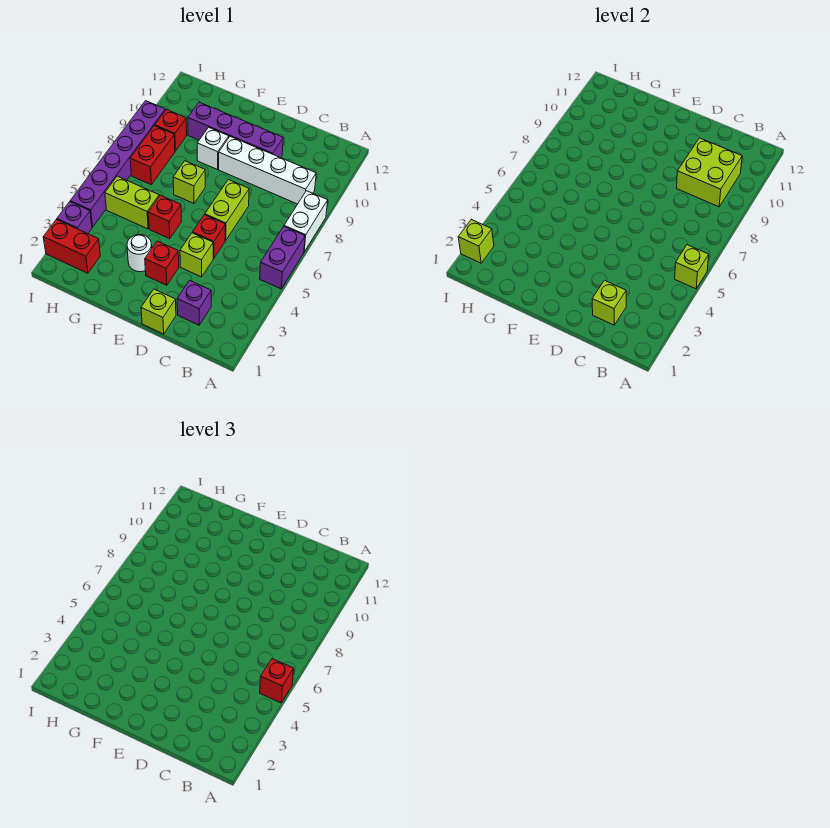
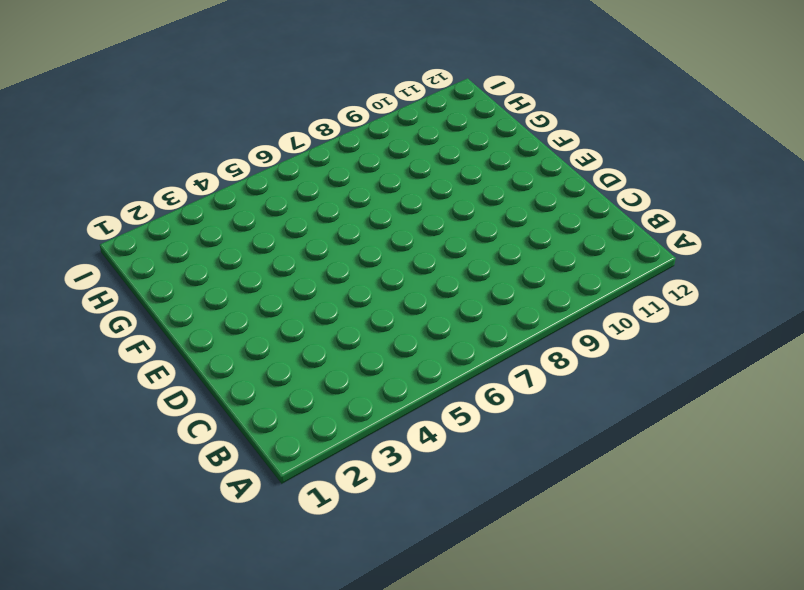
none -> purple 1x2 brick [260,227,305,289]
none -> white 1x2 brick [284,191,328,252]
none -> white 1x4 brick [219,137,316,204]

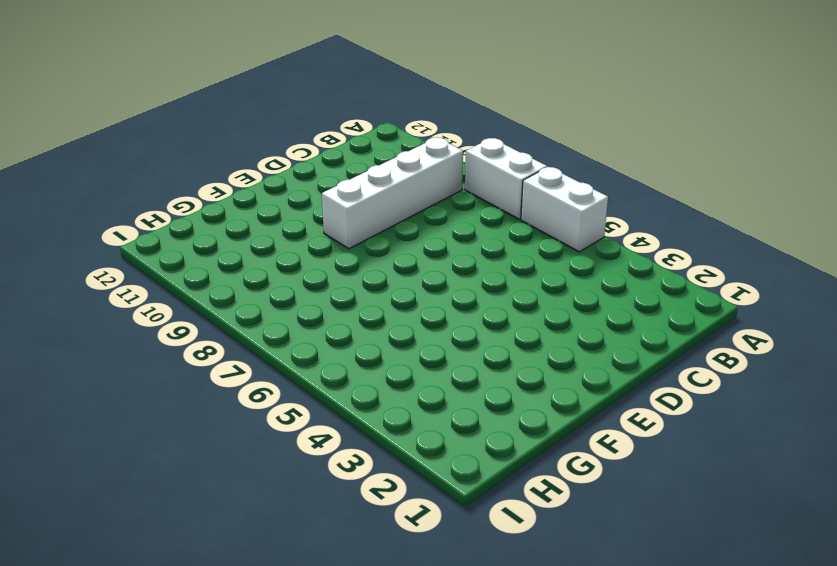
white 1x2 brick [521,167,608,252] -> purple 1x2 brick [260,227,305,289]
none -> purple 1x1 brick [177,280,211,325]
none -> lime 1x1 brick [141,289,176,334]
none -> lime 1x1 brick [180,233,214,277]

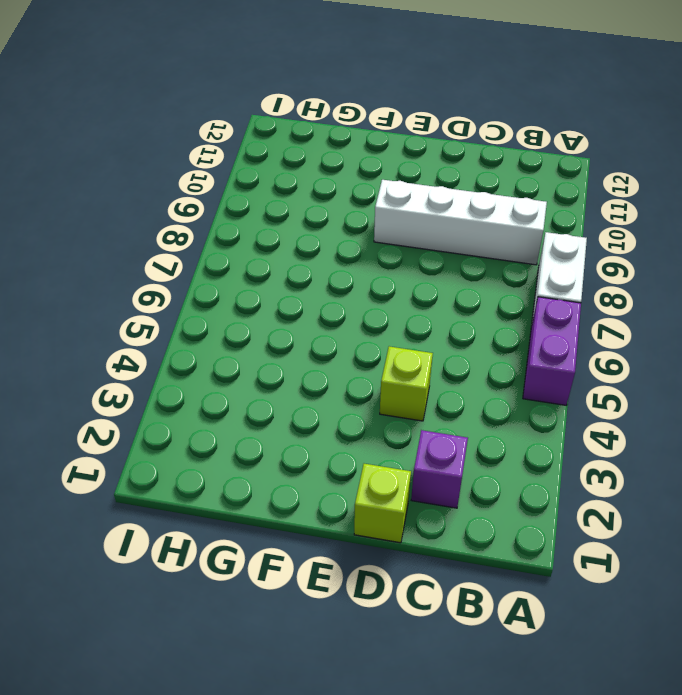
none -> red 1x1 brick [193,215,226,258]
none -> lime 1x2 brick [205,180,249,240]
none -> purple 1x4 brick [188,102,283,158]

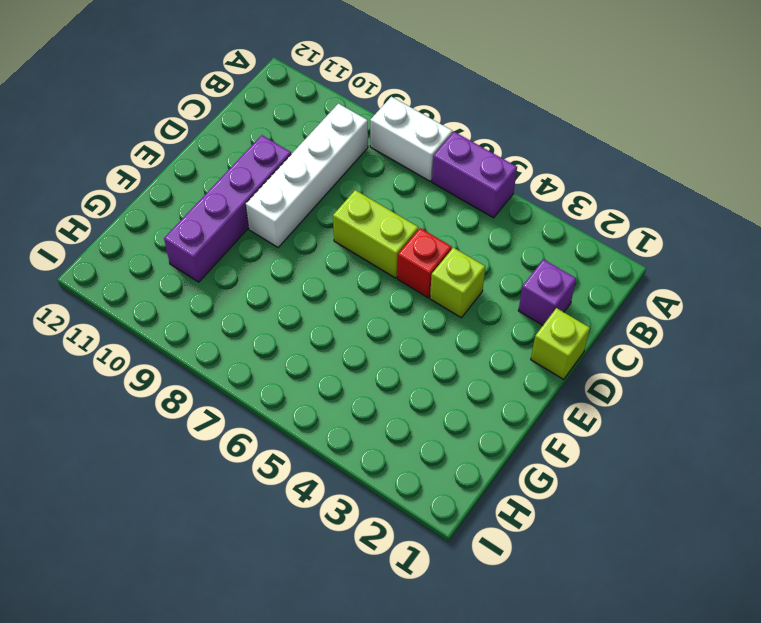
none -> red 1x1 brick [145,241,179,285]
none -> white 1x1 round brick [127,235,152,272]
none -> red 1x1 brick [148,195,182,239]

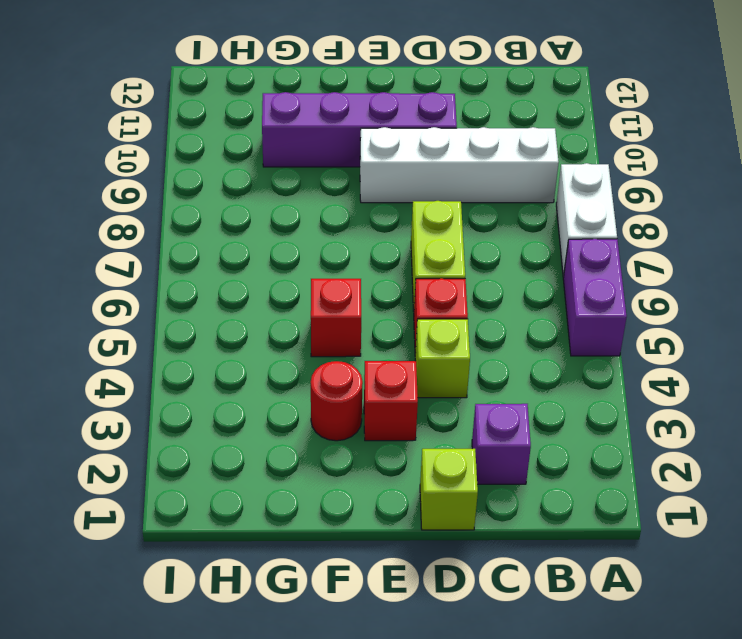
red 1x1 round brick [311,361,363,441] -> white 1x1 round brick [127,235,152,272]
none -> lime 1x1 brick [173,161,205,203]
none -> white 1x1 brick [197,127,229,170]
none -> lime 1x2 brick [105,176,159,229]

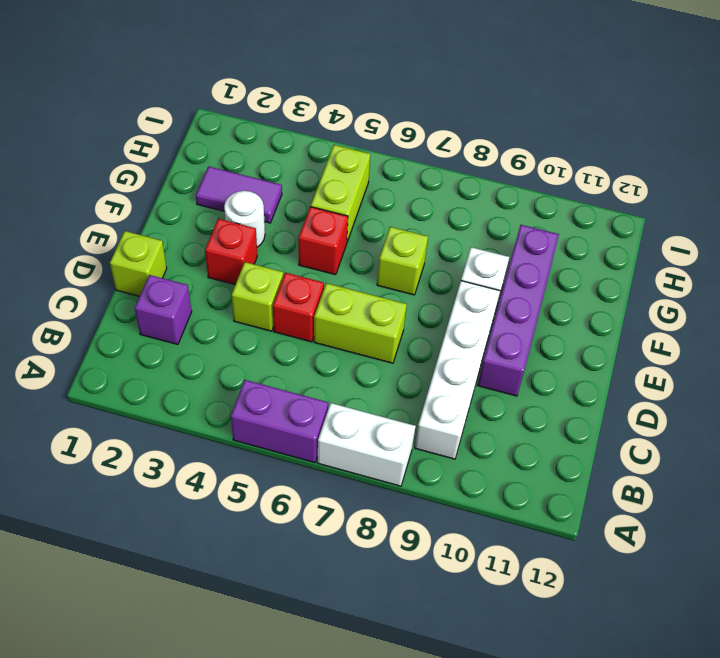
purple 1x2 tile [196,166,282,223] -> none
none -> red 1x2 brick [43,219,100,273]
none -> red 1x2 brick [130,126,175,185]
none -> red 1x1 brick [155,109,187,151]

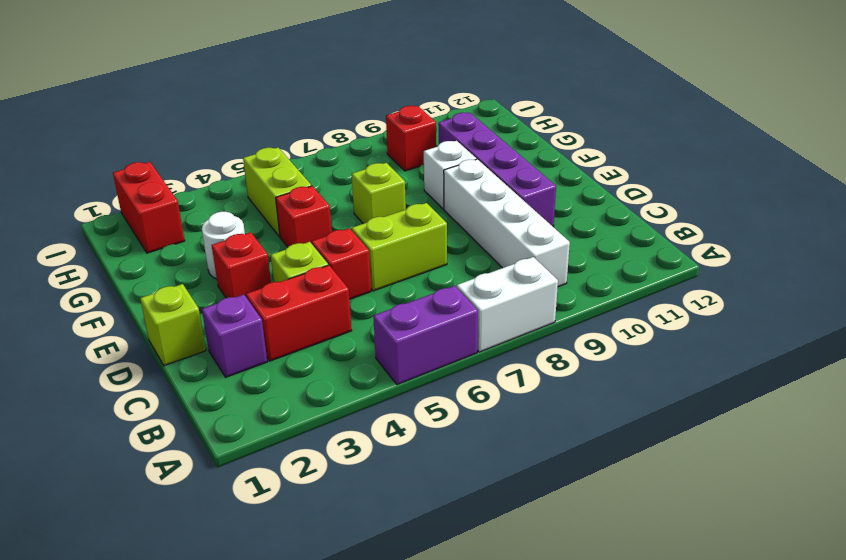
red 1x2 brick [246,265,352,361] -> red 1x2 brick moved to [130,126,175,185]
none -> purple 1x1 brick [57,202,92,234]
none -> purple 1x6 brick [70,101,165,227]
none -> lime 1x1 brick [675,245,709,289]

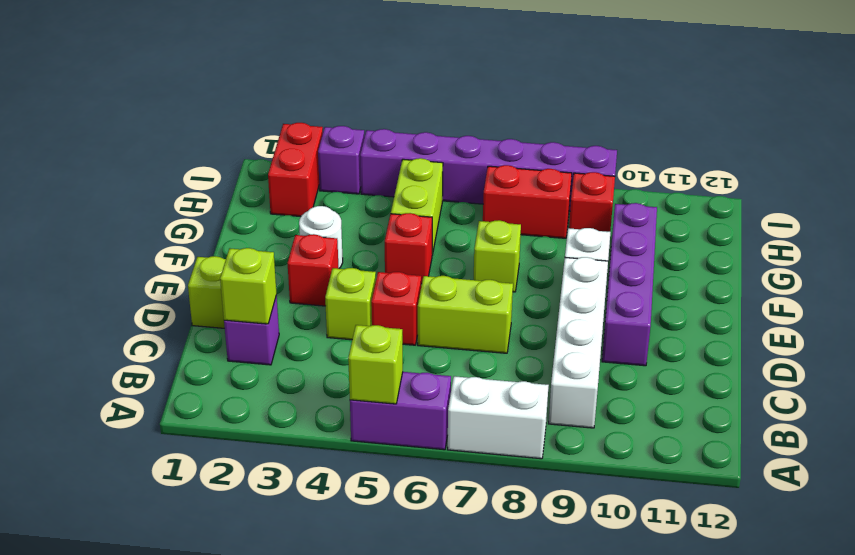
none -> lime 2x2 brick [677,138,742,207]
none -> lime 1x1 brick [458,219,494,263]
none -> red 1x1 brick [260,659,294,703]

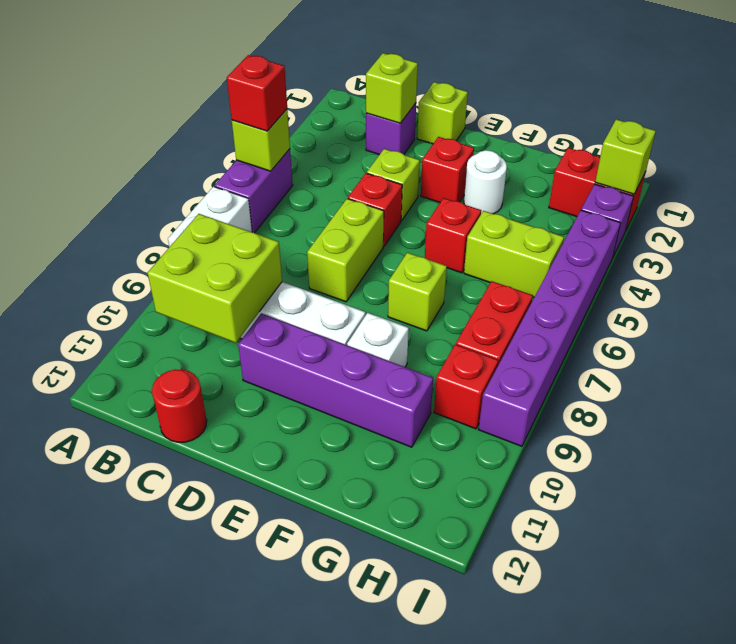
red 1x1 round brick [152,369,207,442] -> none

